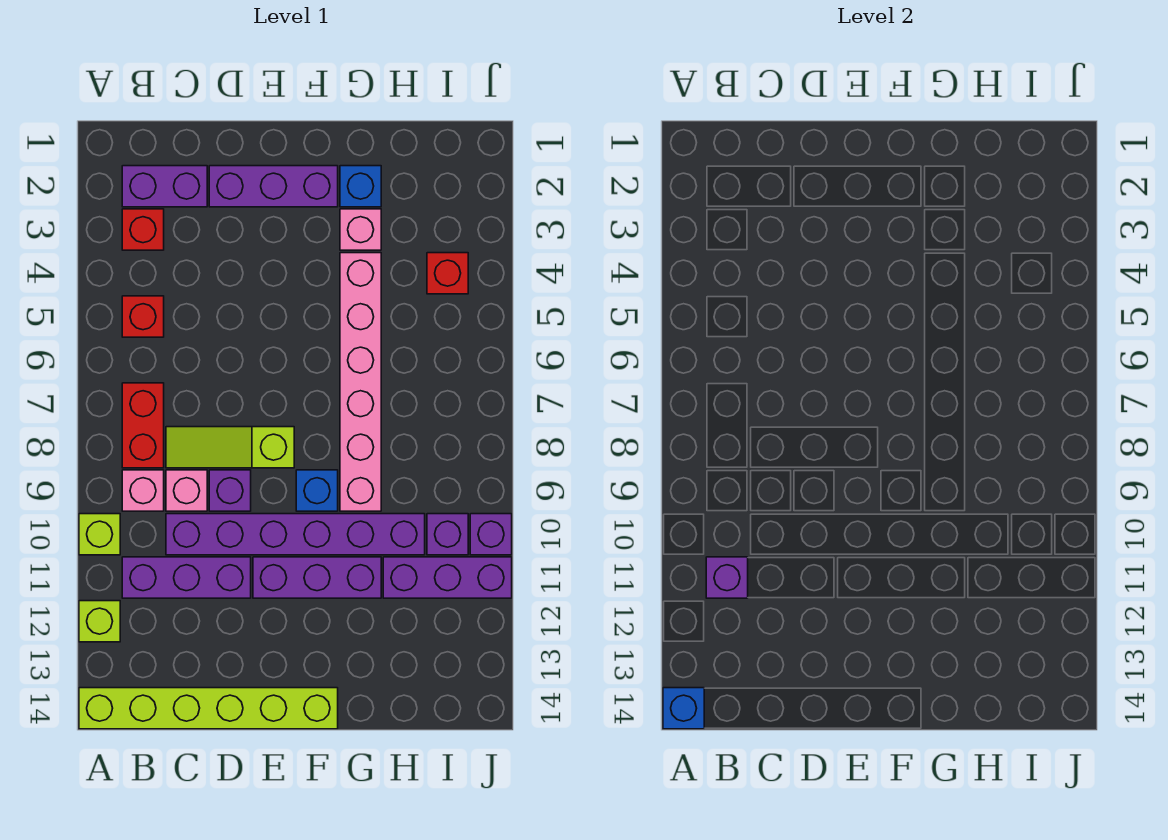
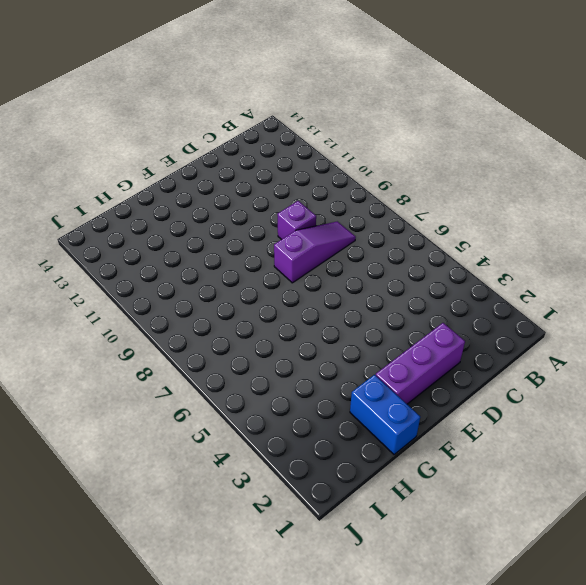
purple 1x3 slope [274,221,356,283] -> lime 1x3 slope [166,427,294,468]
blue 1x2 brick [350,375,420,455] -> blue 1x1 brick [340,166,381,207]
none -> lime 1x1 brick [79,514,120,555]
none -> lime 1x1 brick [79,601,120,642]
none -> lime 1x6 brick [79,688,338,729]

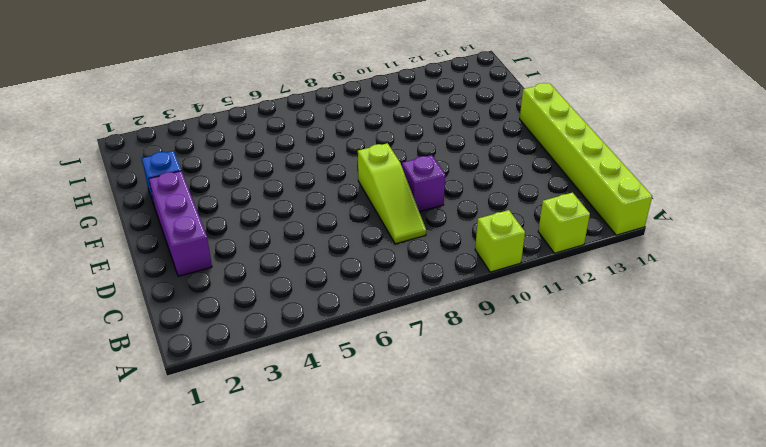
none -> purple 1x2 brick [122,166,207,207]
none -> red 1x1 brick [122,209,164,250]
none -> red 1x1 brick [122,296,164,337]

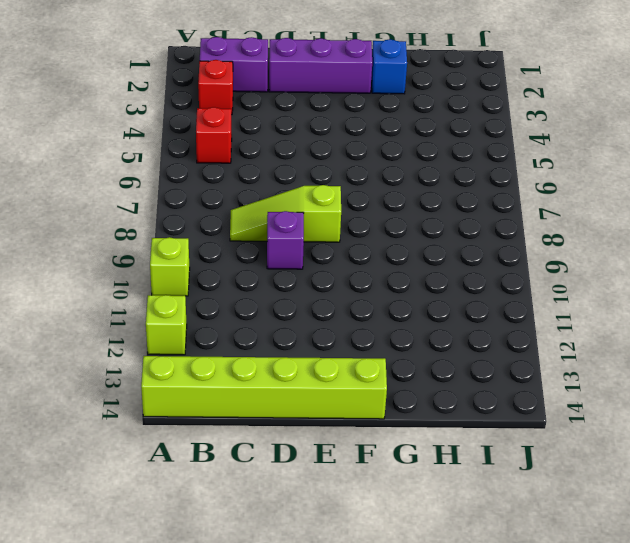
none -> red 1x2 brick [122,383,164,468]
none -> pink 1x1 brick [122,470,164,511]
none -> purple 1x3 brick [122,557,251,598]

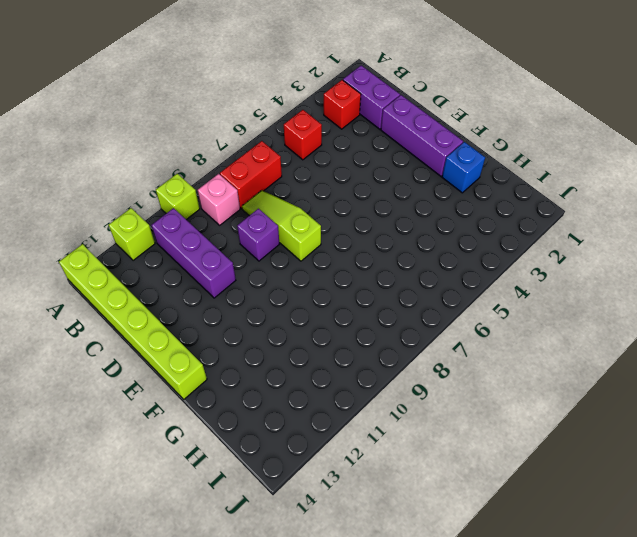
none -> pink 1x1 brick [166,470,207,511]
none -> purple 1x6 brick [166,514,425,555]
none -> purple 1x3 brick [253,557,381,598]

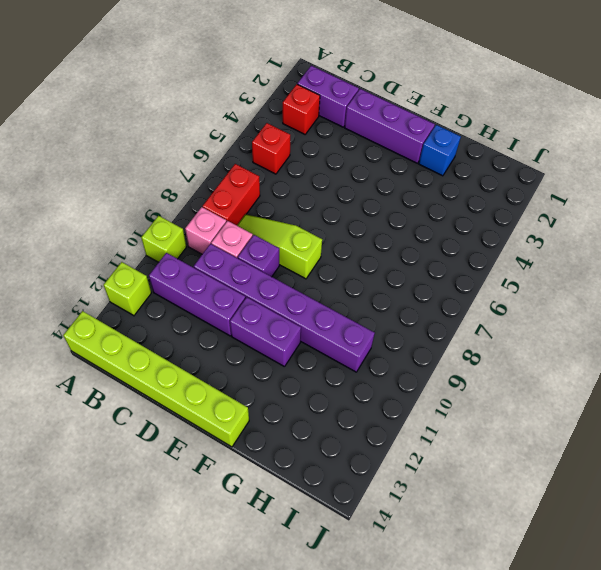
purple 1x2 brick [230,297,301,367] -> purple 1x3 brick [253,557,381,598]
none -> blue 1x1 brick [296,470,338,511]
none -> pink 1x1 brick [340,209,381,250]
none -> pink 1x6 brick [340,253,381,511]

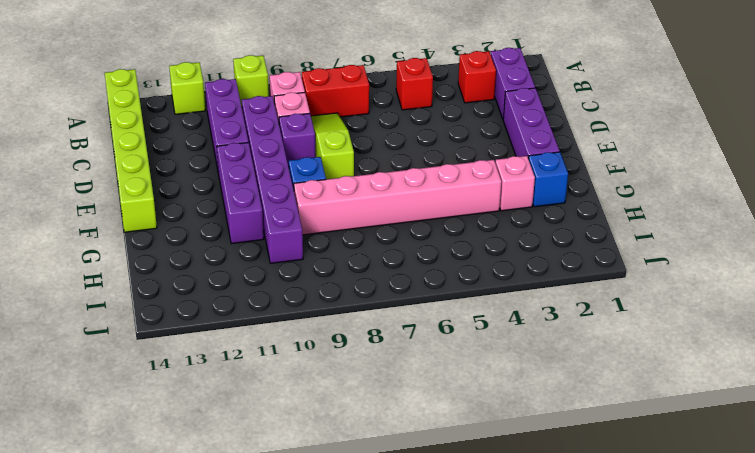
none -> purple 1x3 brick [383,557,512,598]
none -> red 1x1 brick [427,253,468,294]
none -> purple 1x1 brick [427,514,468,555]

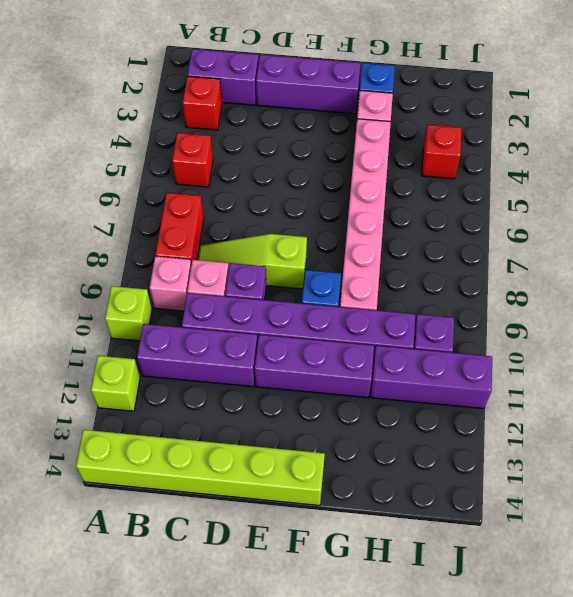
none -> purple 1x1 brick [470,514,512,555]
none -> blue 1x1 brick [663,688,704,729]
none -> purple 1x1 brick [706,557,748,598]

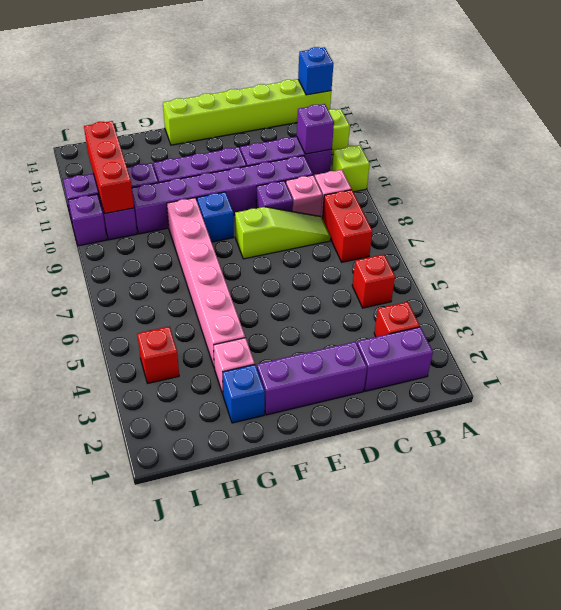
red 1x3 brick [84,121,134,214] -> none

